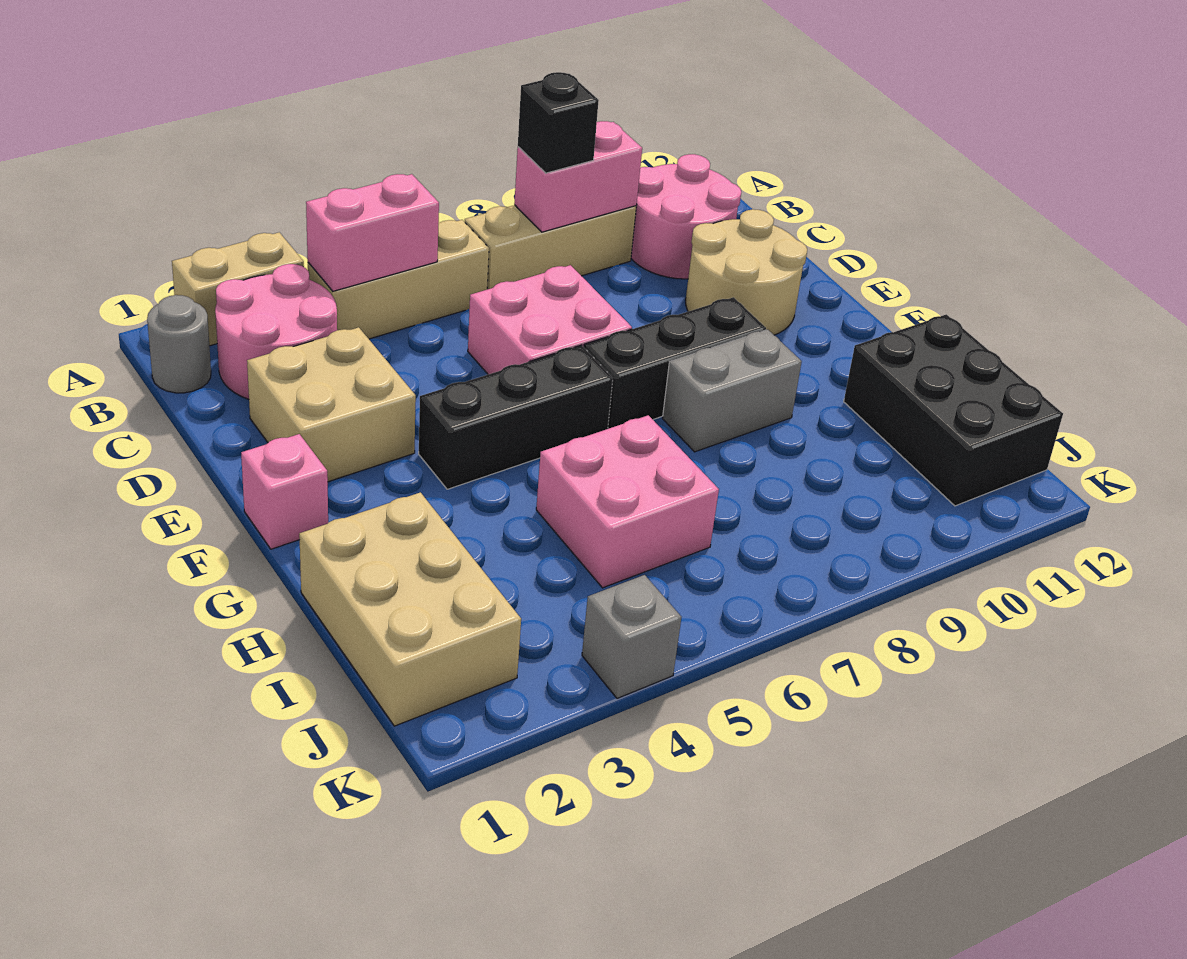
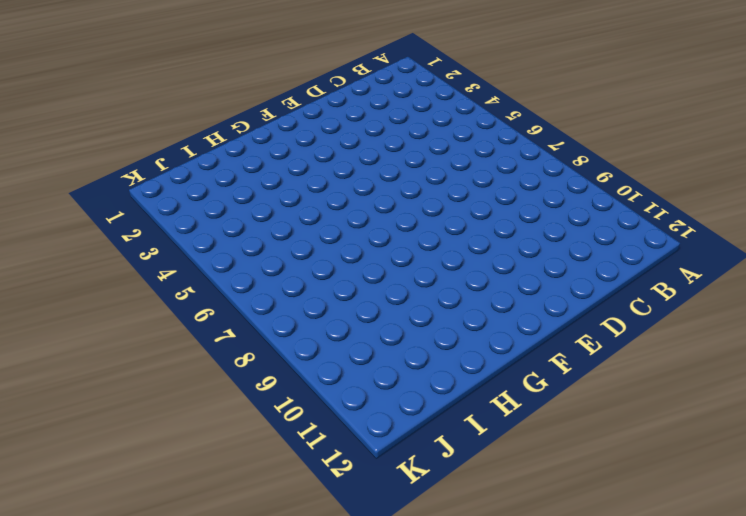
none -> tan 1x2 brick [172,232,304,346]
none -> grey 1x1 round brick [147,295,211,393]
none -> pink 2x2 round brick [215,264,337,399]

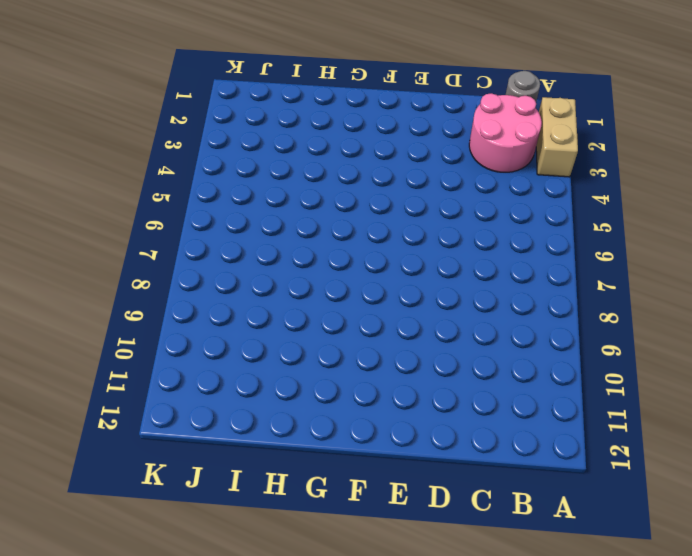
none -> tan 1x3 brick [308,220,489,339]
none -> tan 1x3 brick [464,205,636,290]
none -> pink 2x2 round brick [631,154,741,279]

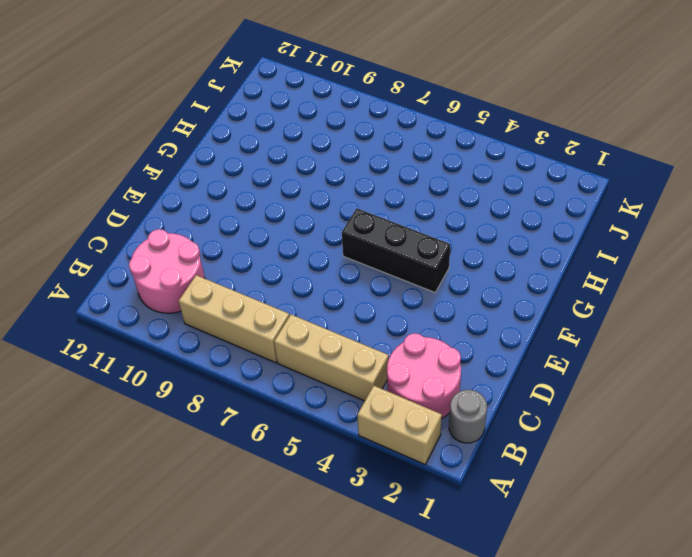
none -> tan 2x2 brick [247,327,416,482]
none -> pink 2x2 brick [468,265,632,374]
none -> tan 2x2 round brick [686,209,807,335]

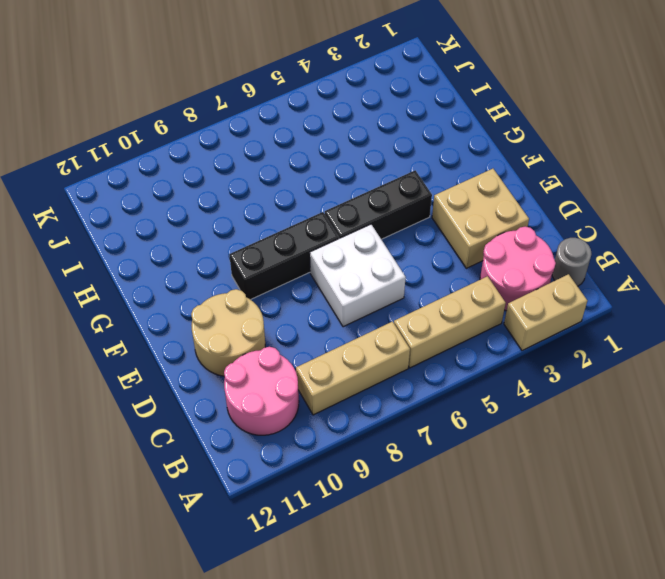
white 2x2 brick [310,224,406,327] -> pink 2x2 brick [468,265,632,374]
none -> pink 1x1 brick [241,434,328,549]
none -> grey 1x2 brick [662,330,802,452]
none -> tan 2x3 brick [299,492,521,726]

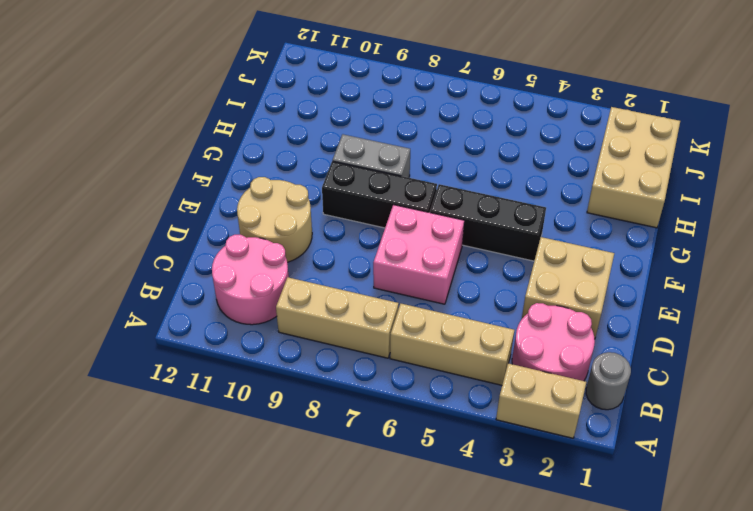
none -> pink 1x1 brick [241,434,328,549]
none -> pink 2x2 brick [536,415,719,588]
none -> black 2x3 brick [844,314,1063,506]

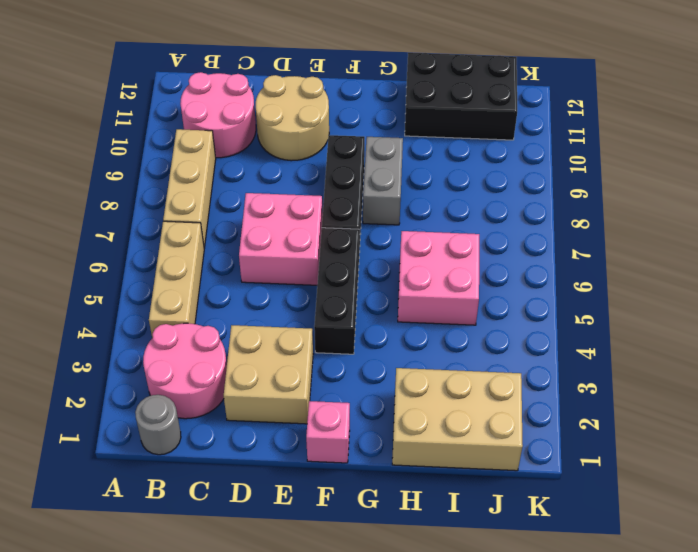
none -> tan 1x2 brick [172,232,304,346]
none -> grey 1x1 brick [582,575,681,698]
none -> pink 1x2 brick [306,174,439,291]

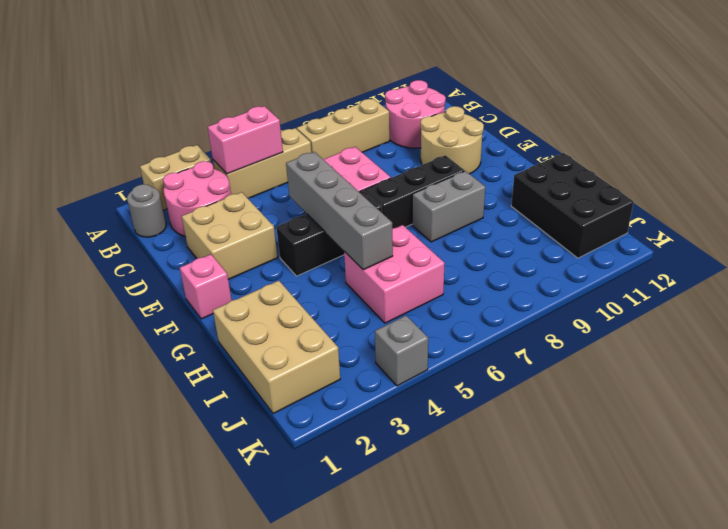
grey 1x4 brick [286,152,393,270] -> none
none -> pink 1x2 brick [514,121,642,232]
none -> black 1x1 brick [518,72,599,173]

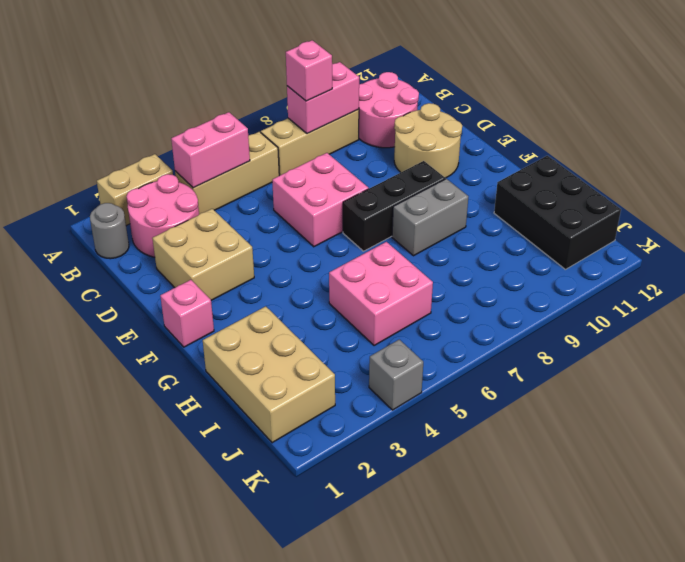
pink 1x1 brick [286,40,332,101] -> black 1x1 brick [518,72,599,173]
none -> black 1x3 brick [419,345,613,489]

